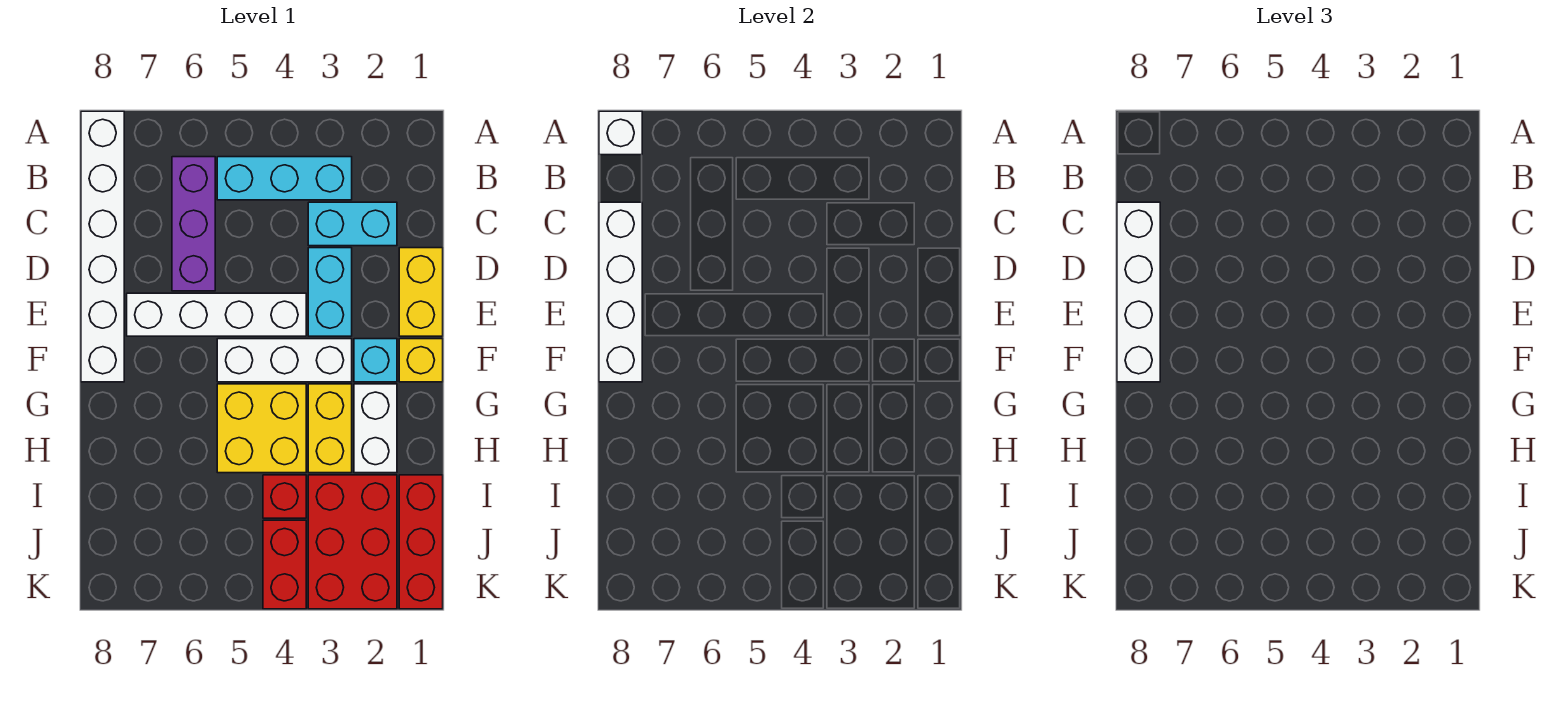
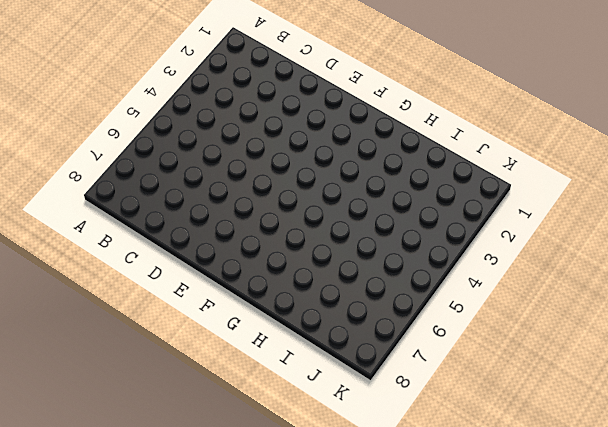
none -> white 1x6 brick [81,111,124,382]
none -> cyan 1x3 brick [217,157,352,200]
none -> purple 1x3 brick [172,157,215,291]

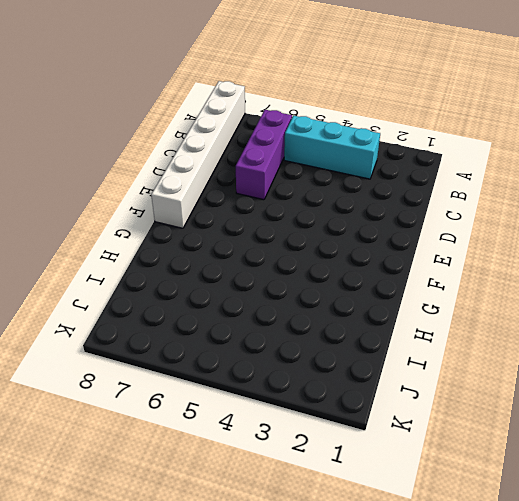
none -> cyan 1x2 brick [308,202,397,246]
none -> yellow 1x2 brick [399,248,443,336]
none -> cyan 1x2 brick [308,248,352,336]

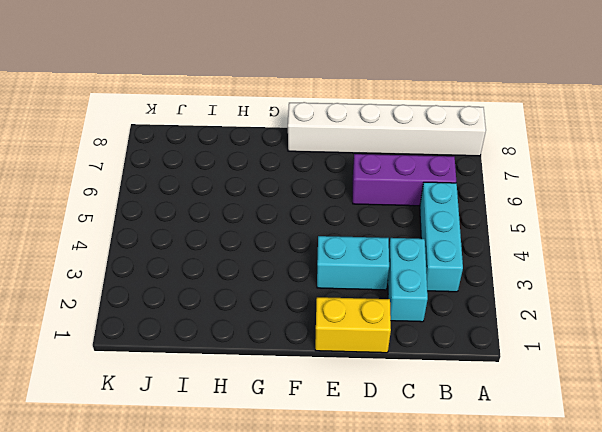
none -> white 1x4 brick [127,293,306,336]
none -> yellow 1x1 brick [399,339,443,382]
none -> cyan 1x1 brick [354,339,397,382]

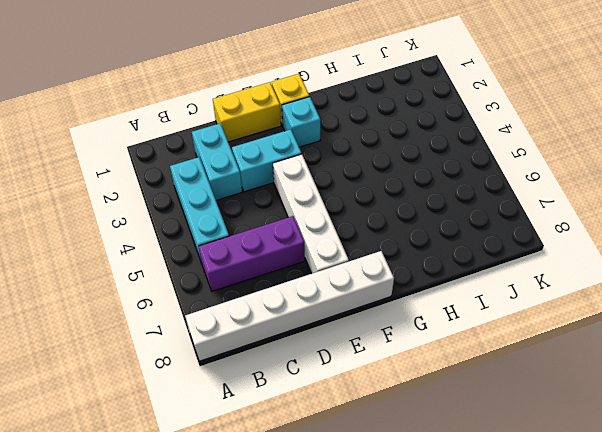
none -> white 1x3 brick [217,339,352,382]
none -> white 1x2 brick [354,384,397,473]
none -> yellow 1x2 brick [308,384,352,473]

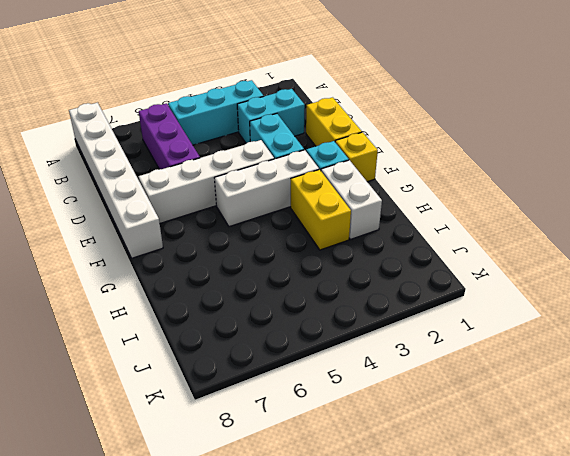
none -> yellow 2x2 brick [217,384,306,473]
none -> red 1x3 brick [399,475,443,609]
none -> red 2x3 brick [308,475,397,609]

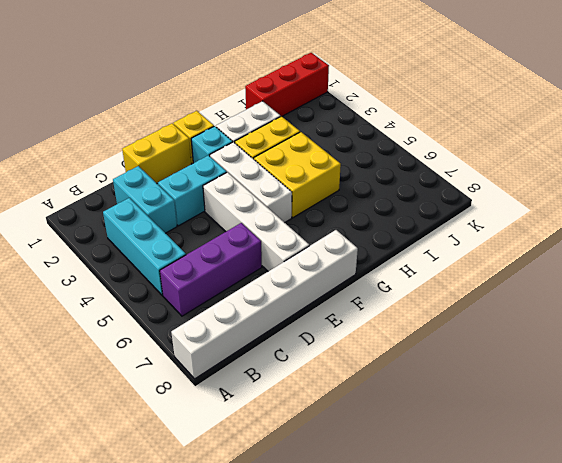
none -> red 2x3 brick [308,475,397,609]
none -> red 1x1 brick [263,475,306,518]
none -> red 1x2 brick [263,520,306,609]

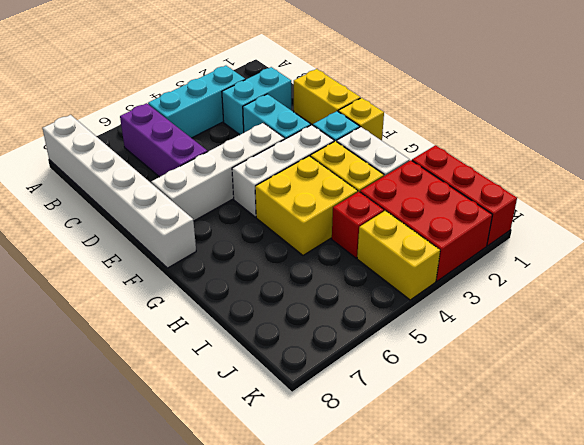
yellow 1x2 brick [357,211,440,300] -> red 1x2 brick [263,520,306,609]
none -> white 1x1 brick [599,111,642,155]
none -> white 1x4 brick [599,202,642,382]
none -> white 1x4 brick [1117,202,1160,382]

